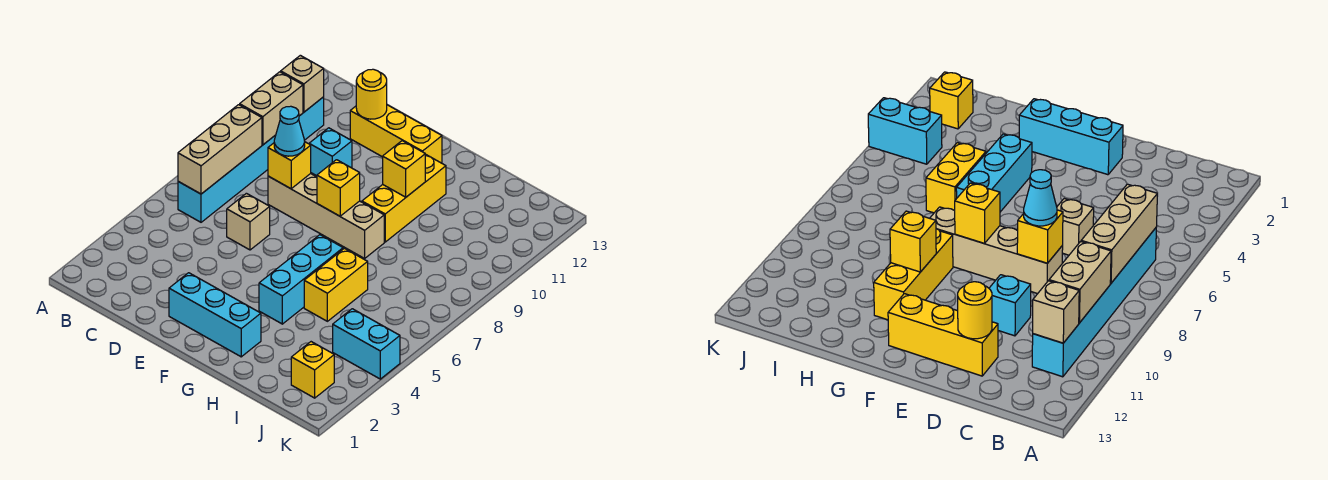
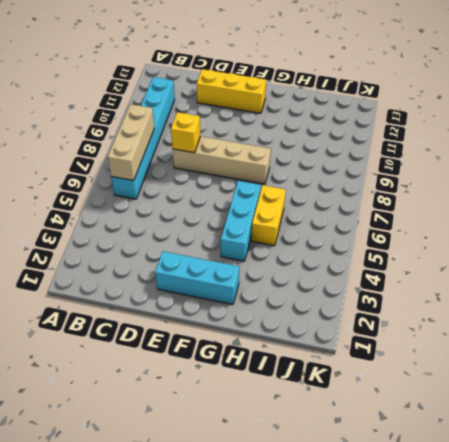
none -> tan 1x1 brick [227,193,270,250]
none -> cyan 1x1 brick [309,128,352,176]
none -> yellow 1x3 brick [362,154,446,242]

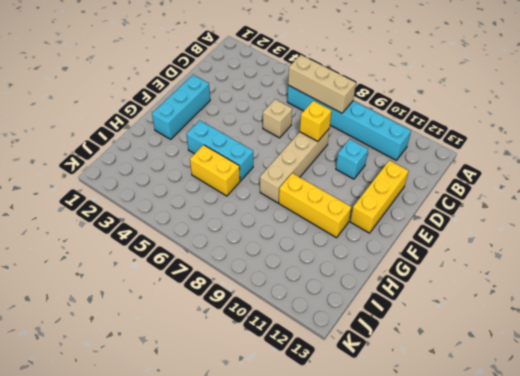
none -> yellow 1x1 brick [291,342,334,398]
none -> cyan 1x2 brick [333,309,400,379]
none -> tan 1x2 brick [240,72,303,145]

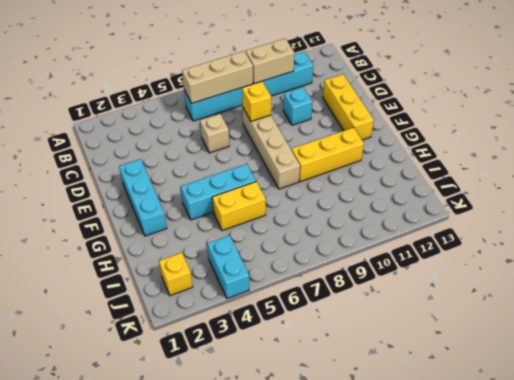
none -> tan 1x1 brick [281,55,324,112]
none -> yellow 1x1 round brick [356,69,387,119]
none -> yellow 1x1 brick [317,160,360,216]

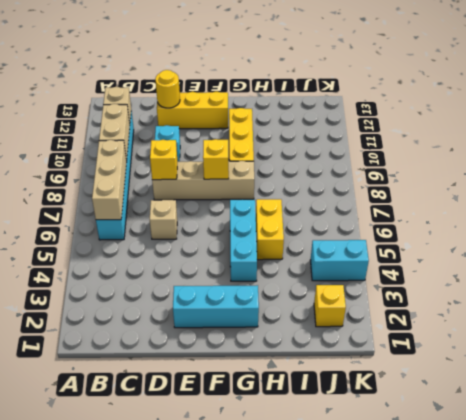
none -> yellow 1x1 brick [383,141,425,197]
none -> cyan 1x1 cone [274,106,305,156]

